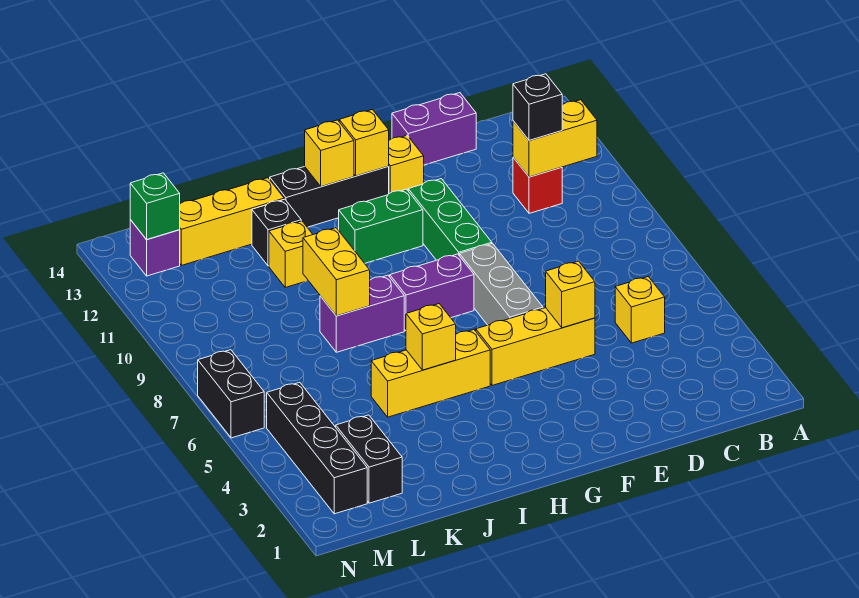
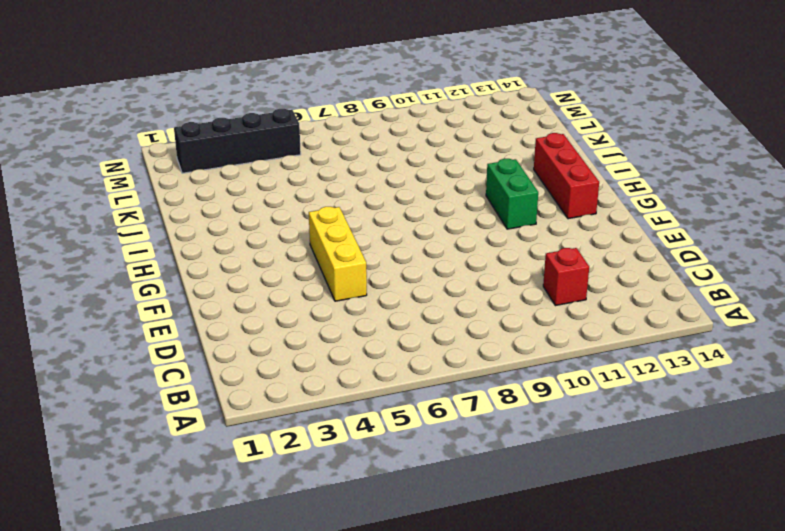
red 1x3 brick [534,133,599,219] -> black 1x3 brick [270,166,389,227]
none -> yellow 1x1 brick [615,277,665,343]
none -> purple 1x2 brick [392,93,476,165]
none -> grey 1x3 brick [460,244,543,325]

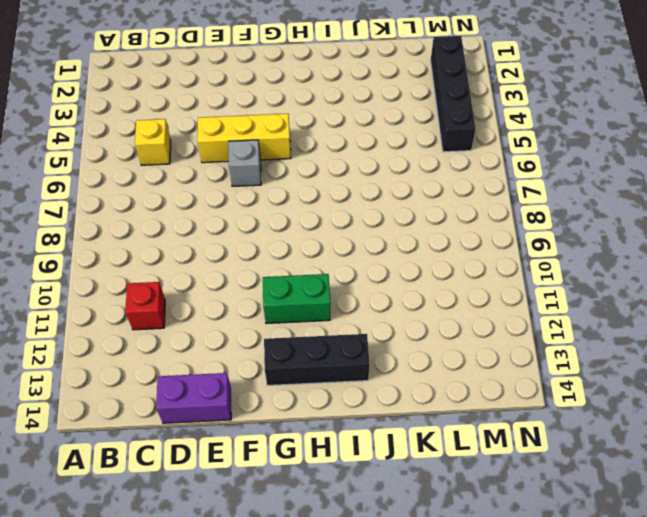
grey 1x1 brick [229,140,261,186] -> grey 1x3 brick [460,244,543,325]
none -> green 1x3 brick [408,179,492,260]
none -> yellow 1x1 brick [388,136,424,193]
none -> purple 1x2 brick [390,254,474,331]

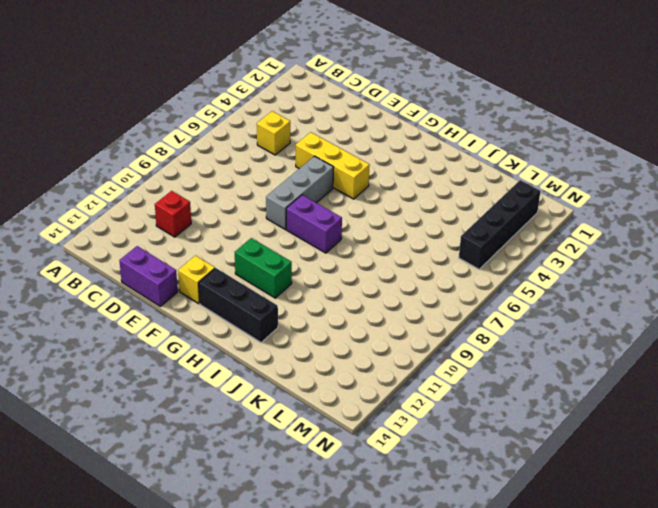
none -> green 1x3 brick [408,179,492,260]
none -> yellow 1x3 brick [371,330,490,417]
none -> purple 1x2 brick [320,275,404,352]

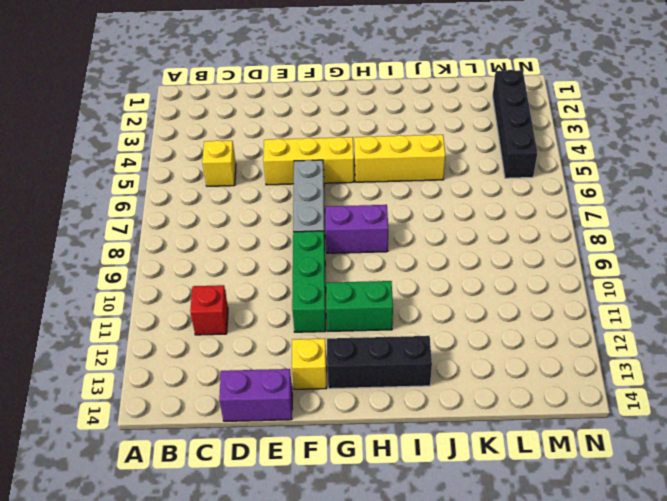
none -> purple 1x2 brick [320,275,404,352]
none -> yellow 1x1 brick [269,221,313,287]
none -> black 1x1 brick [252,199,301,266]

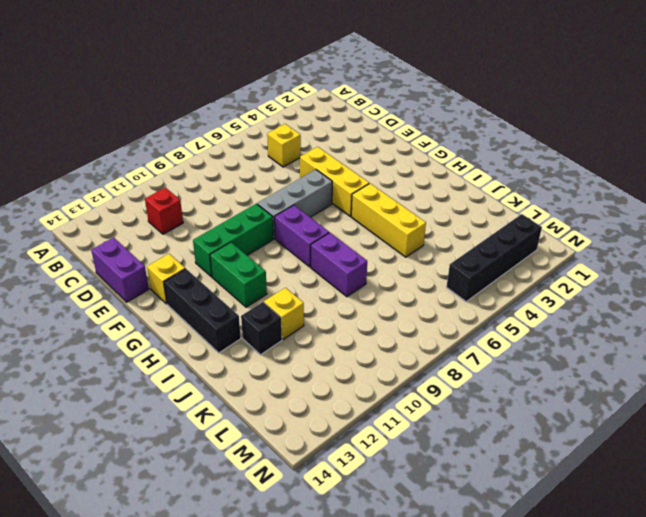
none -> yellow 1x3 brick [180,178,284,265]
none -> black 1x2 brick [336,415,402,503]
none -> purple 1x1 brick [130,220,180,276]

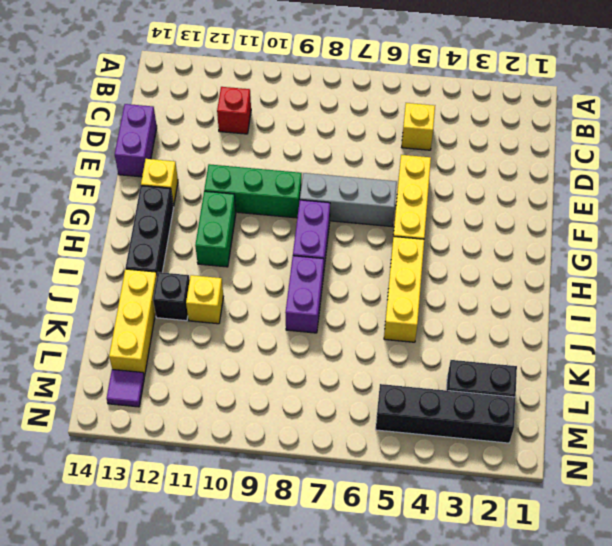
purple 1x1 tile [107,370,144,407] -> purple 1x1 brick [130,220,180,276]
none -> black 1x2 brick [198,350,264,438]
none -> yellow 1x2 brick [513,100,597,177]
none -> yellow 1x1 brick [546,261,595,328]

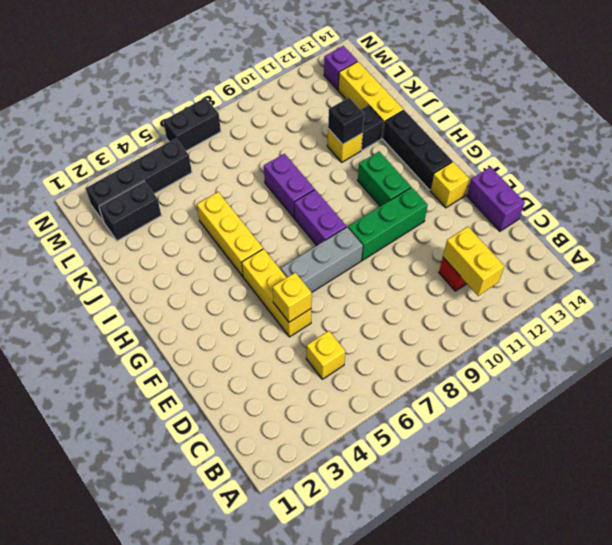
black 1x1 brick [328,98,364,144] -> black 1x1 brick moved to [513,74,562,141]
none -> yellow 1x1 brick [339,109,389,176]
none -> yellow 1x1 brick [305,120,354,187]
none -> yellow 1x1 brick [406,304,456,370]

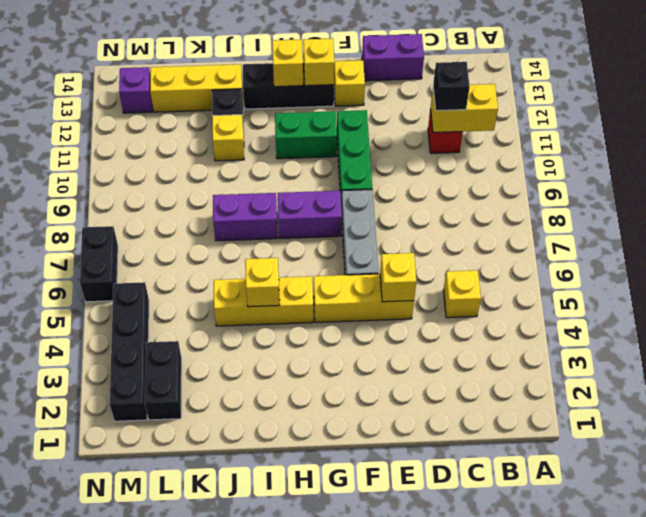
none -> yellow 1x2 brick [303,228,370,316]
none -> green 1x1 brick [130,173,180,240]

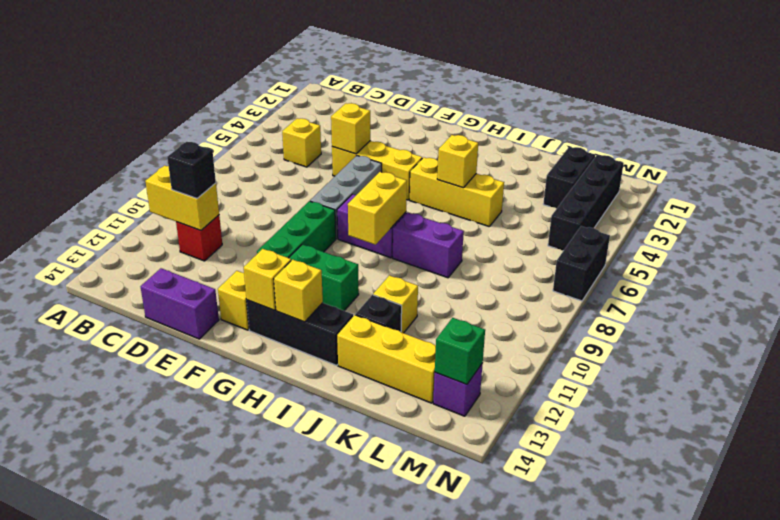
yellow 1x2 brick [348,172,407,245] -> yellow 1x2 brick moved to [303,228,370,316]

